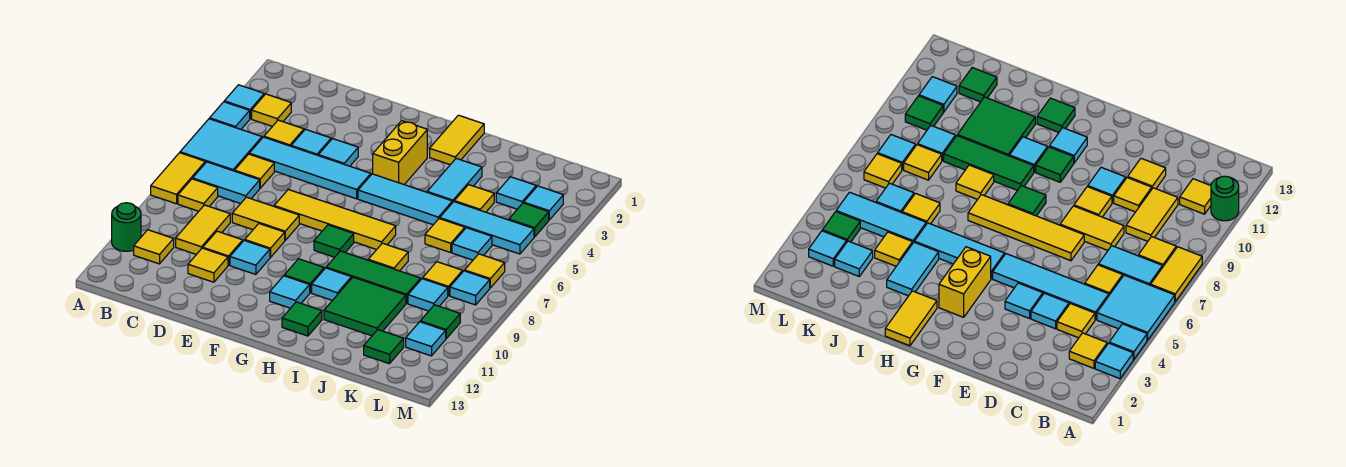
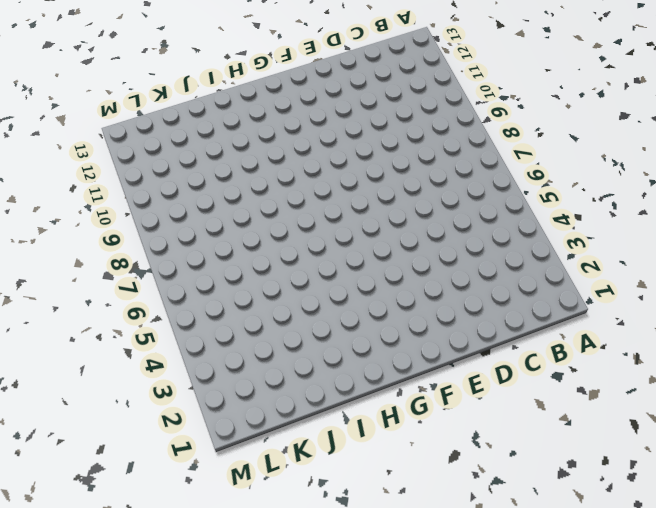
none -> cyan 1x1 tile [224,85,264,119]
none -> cyan 1x1 tile [210,102,250,129]
none -> cyan 2x2 tile [180,119,262,171]
none -> yellow 1x2 tile [151,153,205,204]

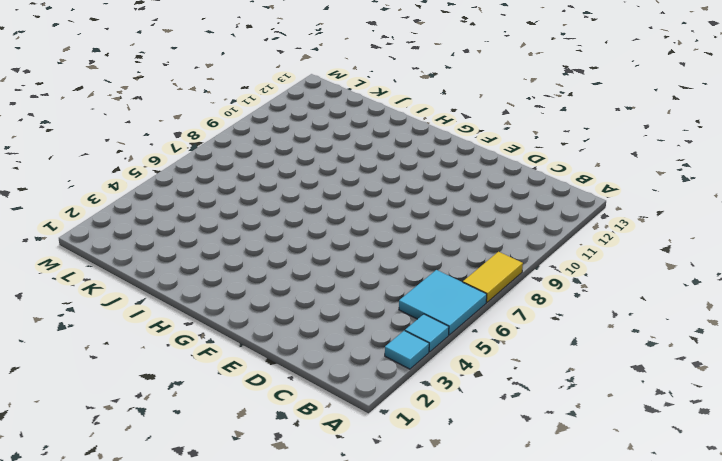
none -> green 1x1 round brick [112,203,141,251]
none -> yellow 1x1 tile [252,94,291,126]
none -> cyan 1x2 tile [193,162,260,204]
none -> yellow 1x1 tile [178,179,218,211]

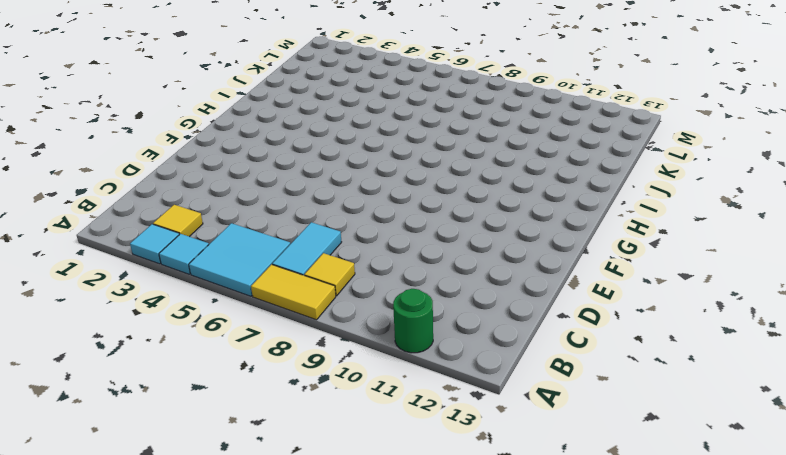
none -> yellow 1x1 tile [134,230,174,264]
none -> yellow 1x1 tile [264,120,304,146]
none -> cyan 1x4 tile [249,137,371,199]
none -> yellow 1x1 tile [235,154,274,188]

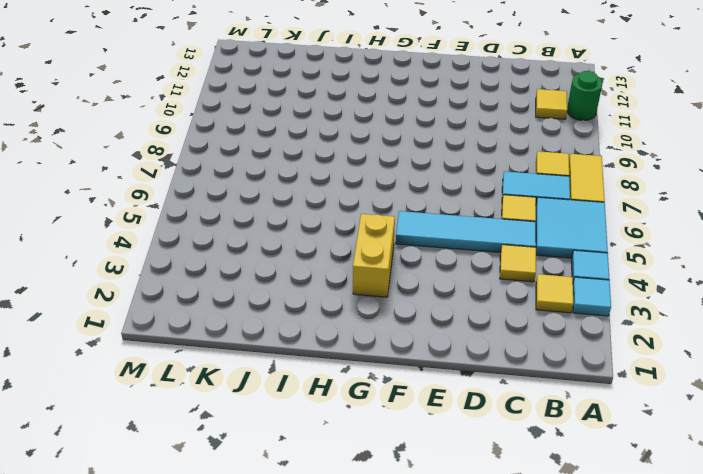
none -> yellow 1x2 tile [176,205,230,254]
none -> cyan 1x1 tile [291,129,331,155]
none -> yellow 1x2 tile [232,197,299,240]
none -> yellow 1x1 tile [203,231,243,265]

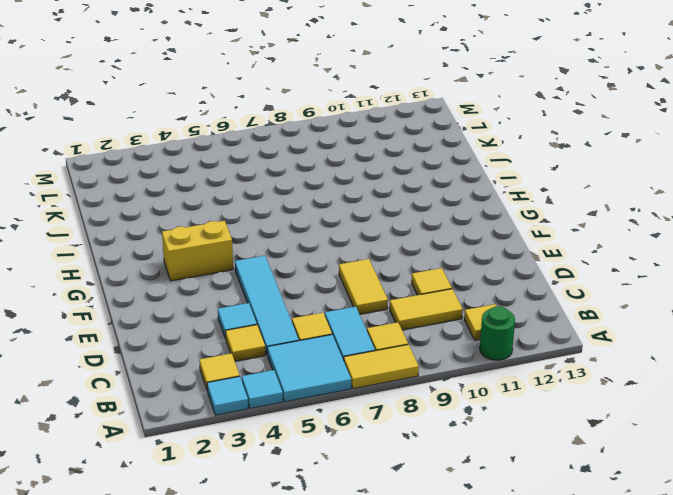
none -> yellow 1x1 tile [188,248,228,282]
none -> cyan 1x1 tile [318,138,358,166]
none -> yellow 1x4 tile [274,189,396,250]
none -> yellow 1x1 tile [245,224,285,258]

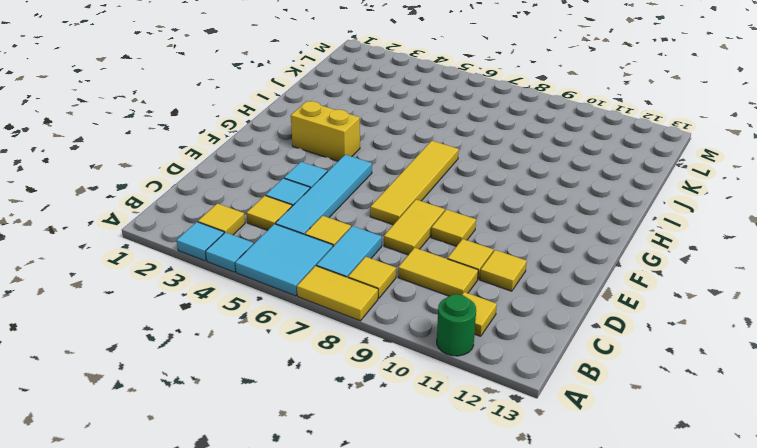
none -> cyan 1x1 tile [230,240,270,275]
none -> cyan 1x3 tile [358,174,452,225]
none -> green 1x1 tile [314,225,354,257]
none -> green 1x1 tile [284,259,324,293]

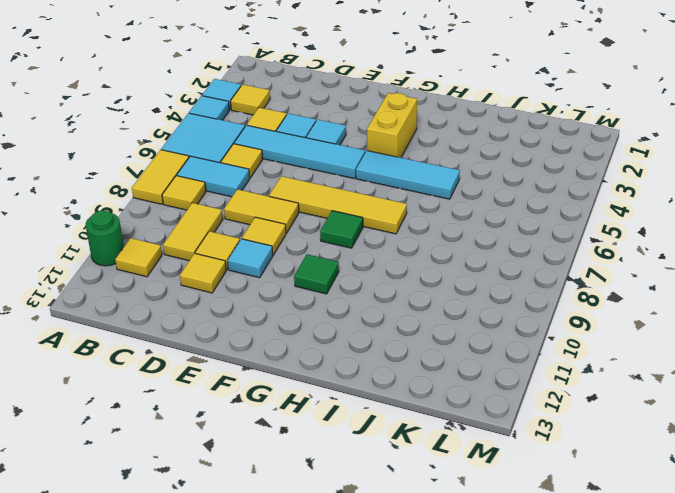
none -> cyan 1x1 tile [270,276,310,308]
none -> yellow 1x2 tile [430,115,484,165]
none -> green 1x3 tile [326,251,421,304]
none -> cyan 1x1 tile [312,268,351,300]

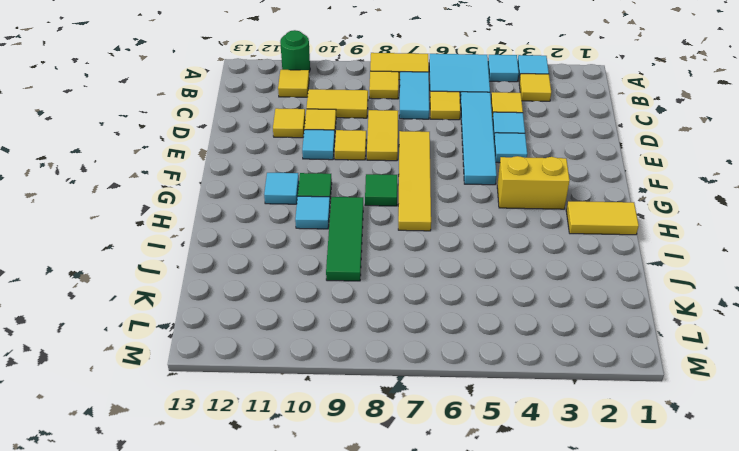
none -> cyan 1x3 tile [358,174,452,225]
none -> green 1x1 tile [282,302,322,336]
none -> cyan 1x2 tile [427,158,482,203]
none -> yellow 1x1 tile [368,243,408,271]

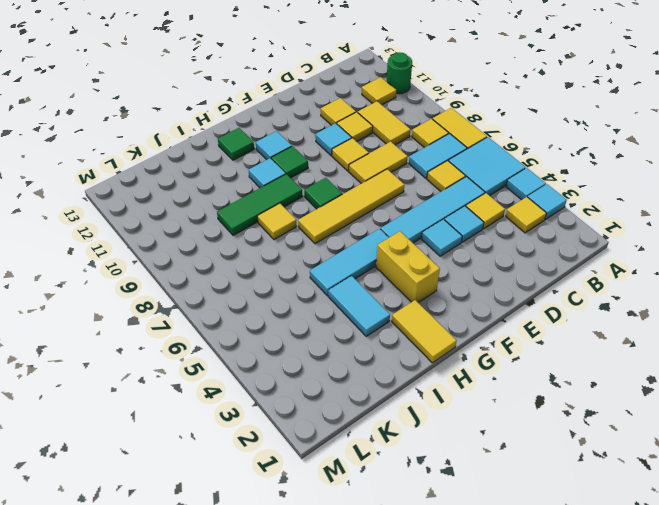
none -> green 2x2 tile [324,277,406,336]
none -> yellow 1x1 tile [454,185,494,212]
none -> cyan 1x3 tile [440,202,534,254]
none -> yellow 1x1 tile [425,218,465,253]

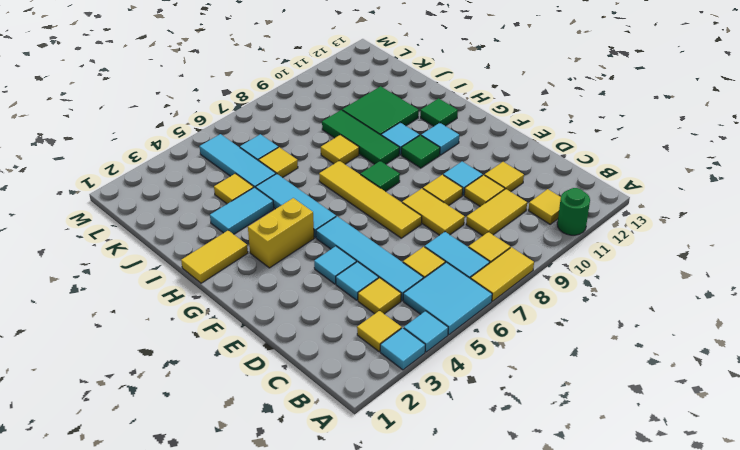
none -> cyan 1x1 tile [496,177,536,209]
none -> yellow 1x1 tile [423,262,463,296]
none -> cyan 1x1 tile [408,279,448,311]
none -> green 1x1 tile [364,330,404,364]

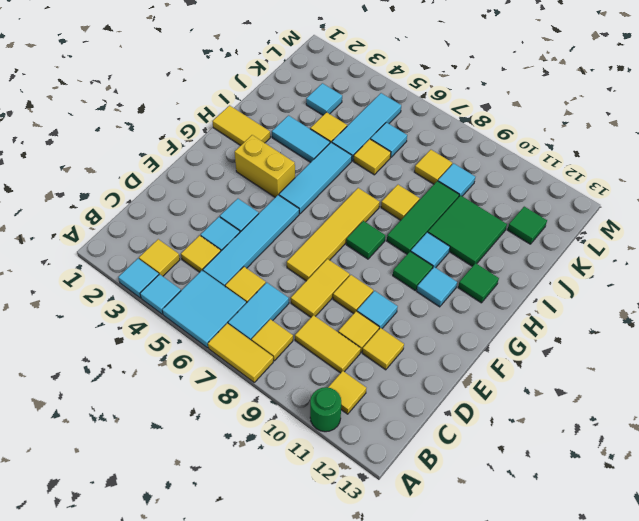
none -> cyan 1x1 tile [524,186,563,220]
none -> green 1x1 tile [509,203,549,237]
none -> yellow 1x1 tile [465,254,505,288]
none -> cyan 1x1 tile [450,271,490,305]

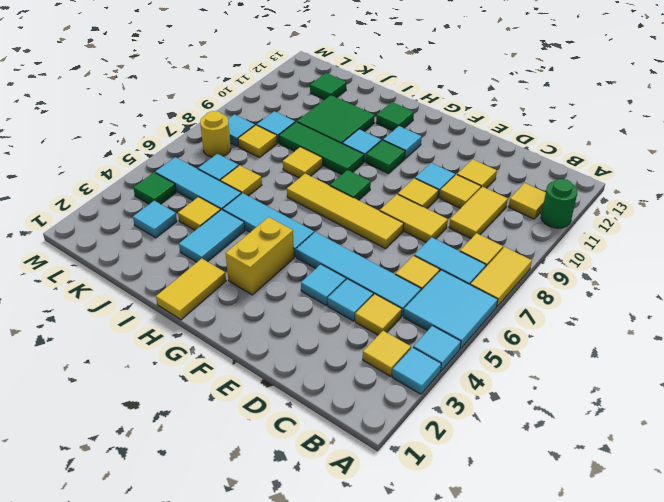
yellow 1x1 round brick [200,111,231,157] -> yellow 1x1 tile [465,254,505,288]
none -> cyan 1x1 tile [524,186,563,220]
none -> green 1x1 tile [420,305,460,339]
none -> cyan 1x1 tile [406,322,446,356]

